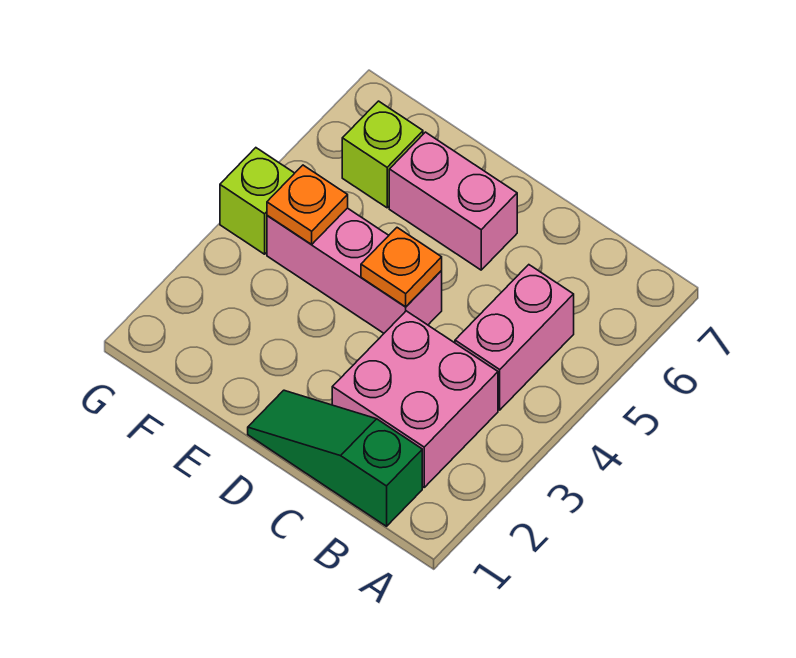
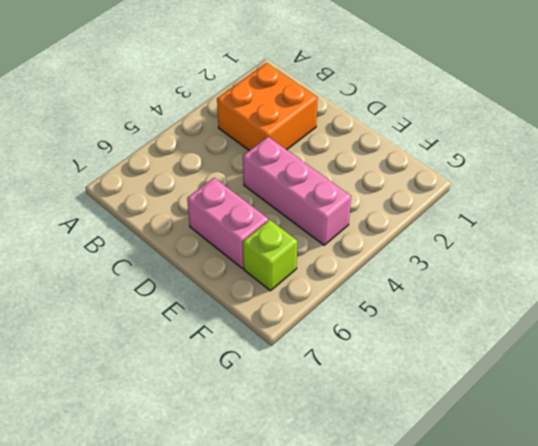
orange 2x2 brick [217,63,318,151] -> pink 2x2 brick [332,311,498,487]
none -> green 1x3 slope [248,390,422,526]
none -> pink 1x2 brick [455,265,574,410]

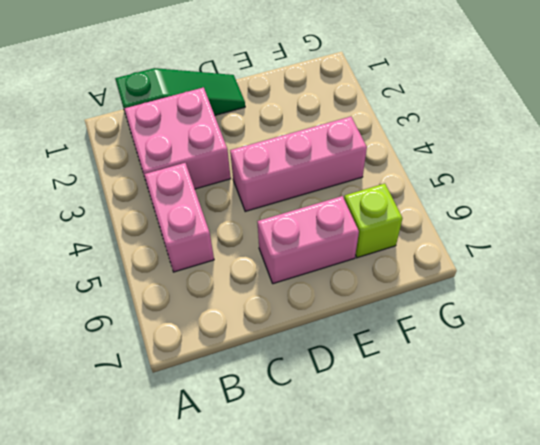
none -> lime 1x1 brick [220,148,294,254]
none -> orange 1x1 plate [361,228,442,307]

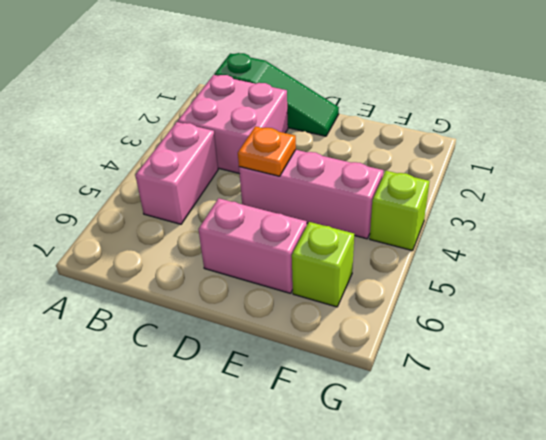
none -> orange 1x1 plate [267,165,348,245]

